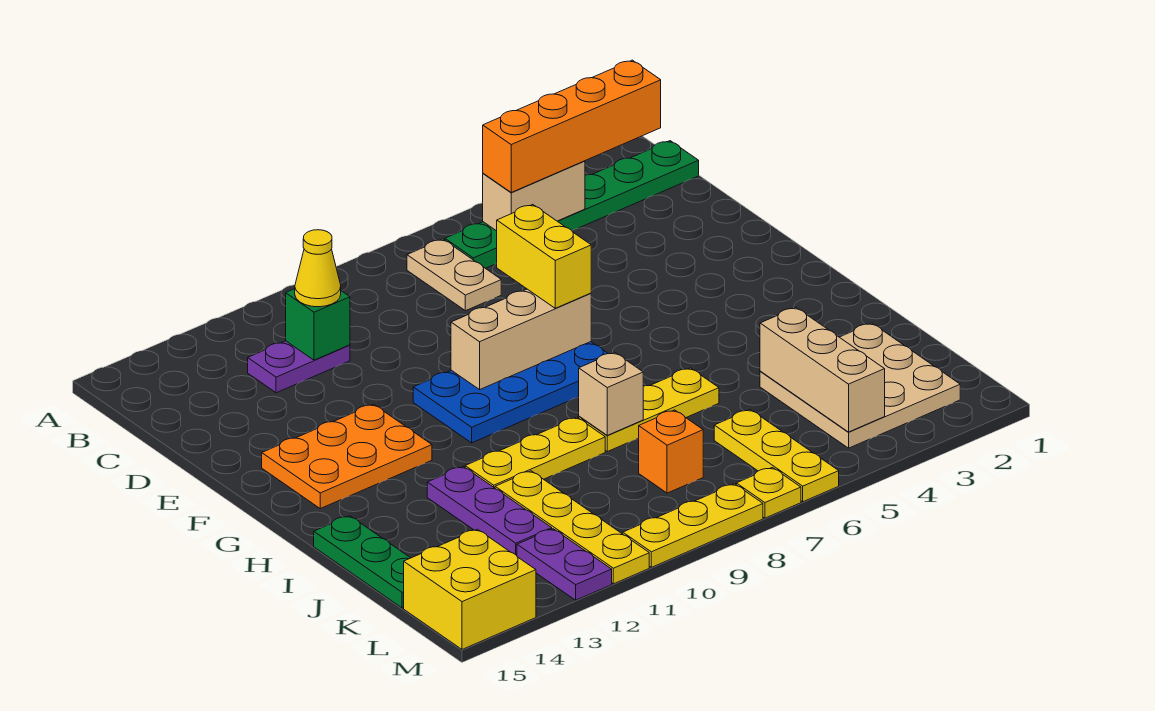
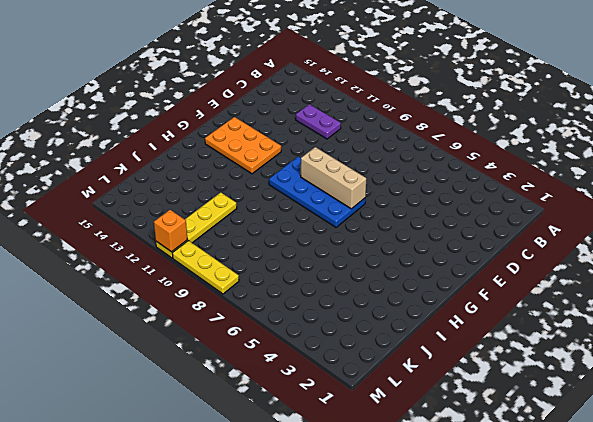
orange 1x1 brick [154,210,188,252] -> orange 1x1 brick moved to [639,410,703,493]
none -> green 1x6 plate [445,141,699,268]
none -> tan 1x2 plate [407,239,501,311]
none -> yellow 1x3 plate [579,368,719,452]

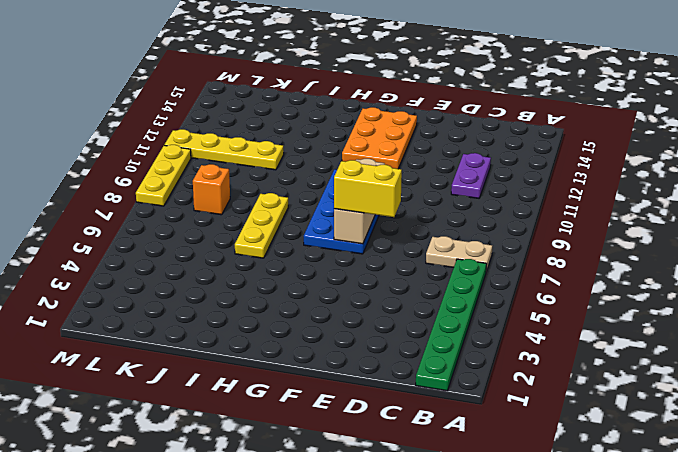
none -> yellow 1x3 plate [465,417,605,488]
none -> purple 1x3 plate [427,466,552,555]
none -> green 1x3 plate [314,516,410,608]

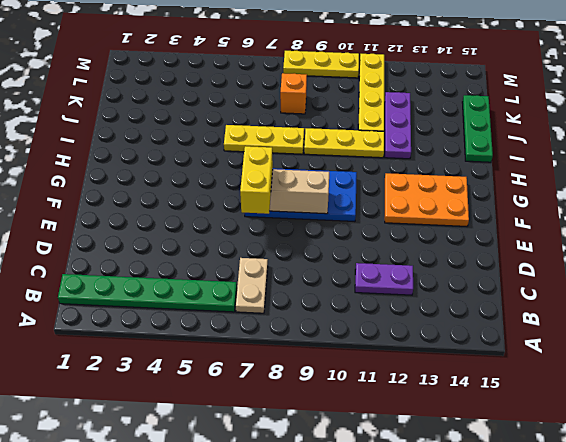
none -> tan 3x3 plate [760,323,960,448]
none -> yellow 1x3 plate [714,410,839,502]
none -> purple 1x2 plate [517,529,612,600]

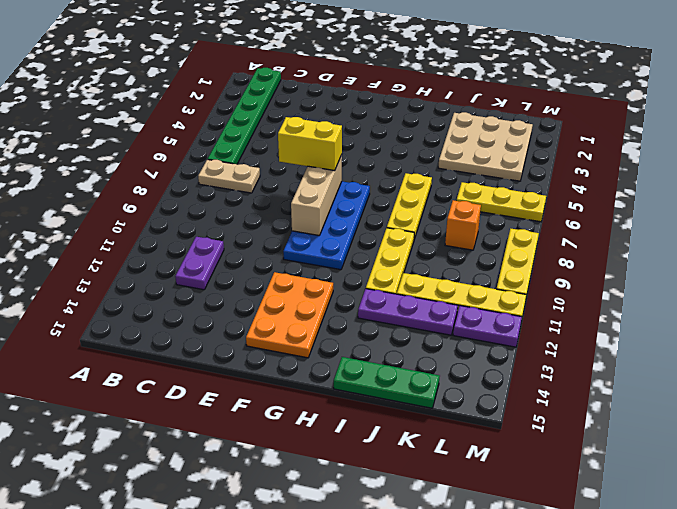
none -> yellow 2x2 brick [404,529,536,649]
none -> yellow 1x1 plate [736,467,801,518]
none -> tan 1x2 brick [483,161,585,231]

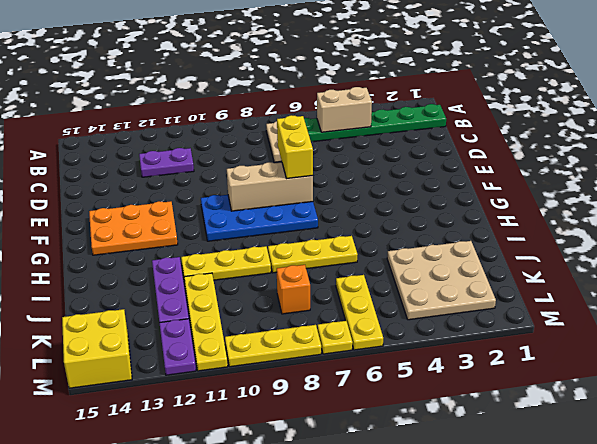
none -> green 1x3 plate [314,516,410,608]
none -> green 1x1 brick [286,289,350,360]
none -> tan 1x1 brick [579,352,643,435]

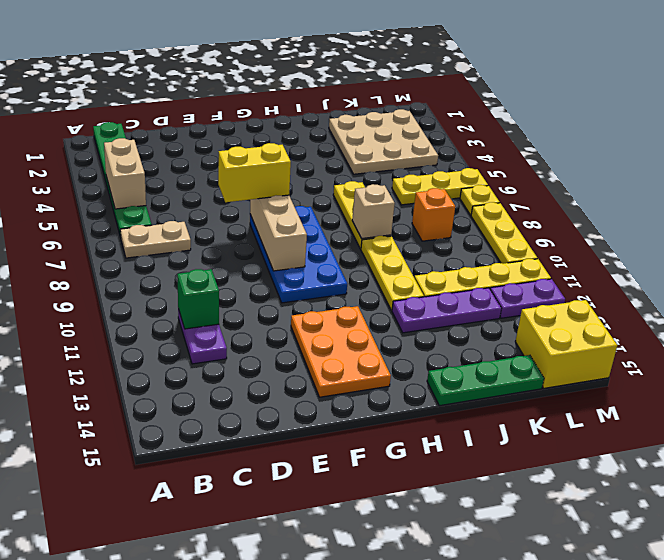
none -> tan 1x3 brick [760,308,885,432]
none -> orange 1x4 brick [483,60,661,192]
none -> yellow 1x1 cone [295,230,341,307]

